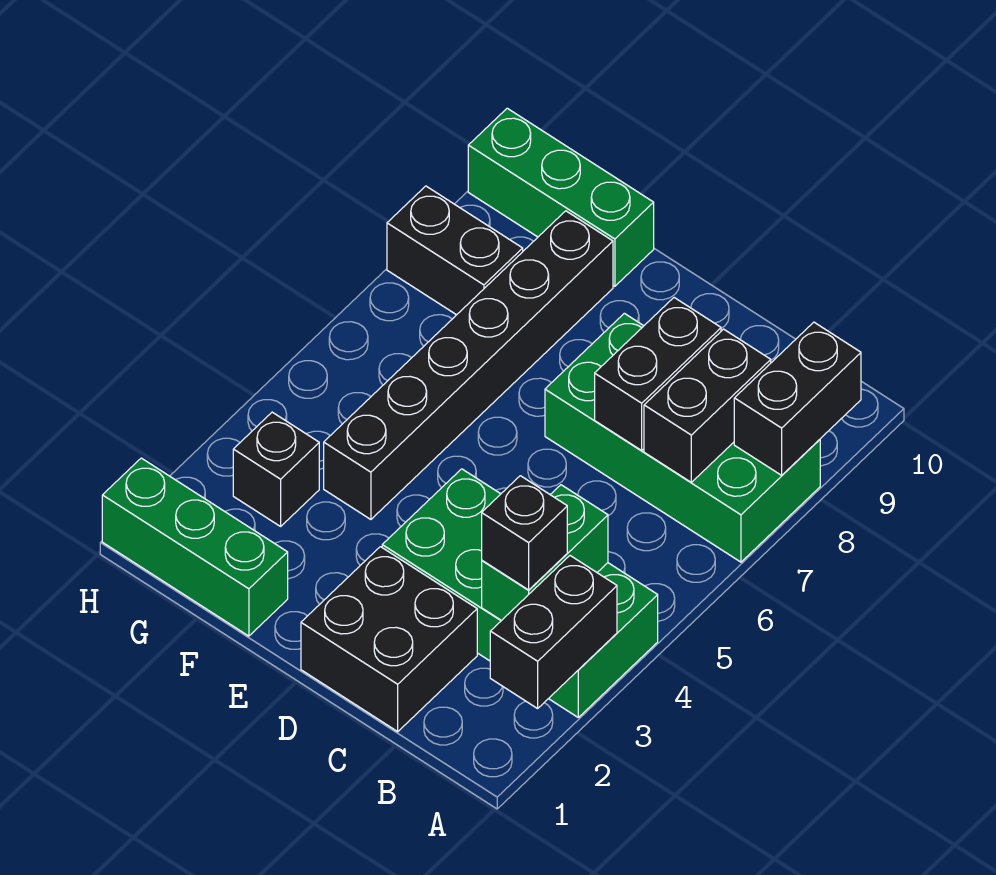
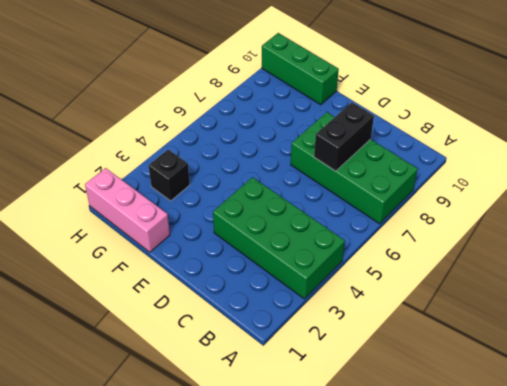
pink 1x3 brick [85,168,170,252] -> green 1x3 brick [102,458,288,636]
none -> black 2x2 brick [301,547,477,732]
none -> black 1x6 brick [324,211,613,519]
none -> black 1x2 brick [387,186,523,315]

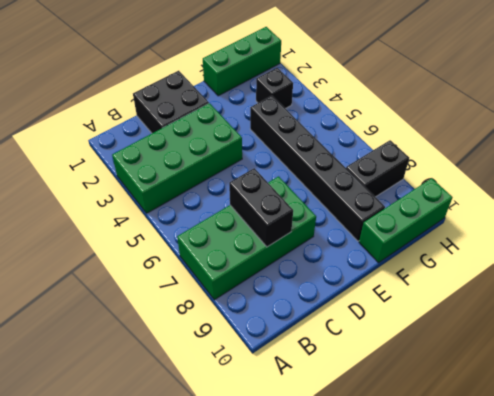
none -> black 1x2 brick [490,556,617,708]
none -> black 1x2 brick [734,322,861,475]
none -> green 1x2 brick [482,485,608,621]

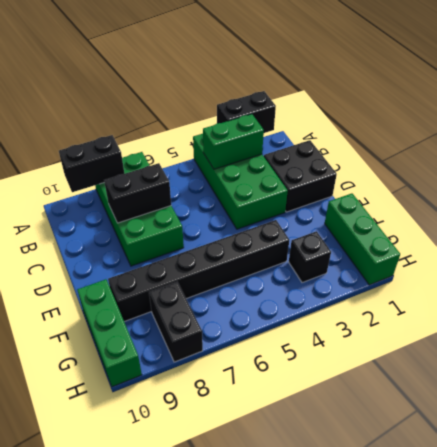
none -> black 1x2 brick [644,329,771,482]
none -> black 1x1 brick [482,476,567,590]

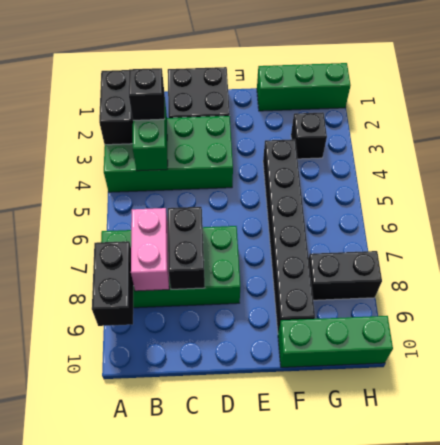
pink 1x2 brick [131,208,169,291] -> black 1x2 brick [644,329,771,482]

